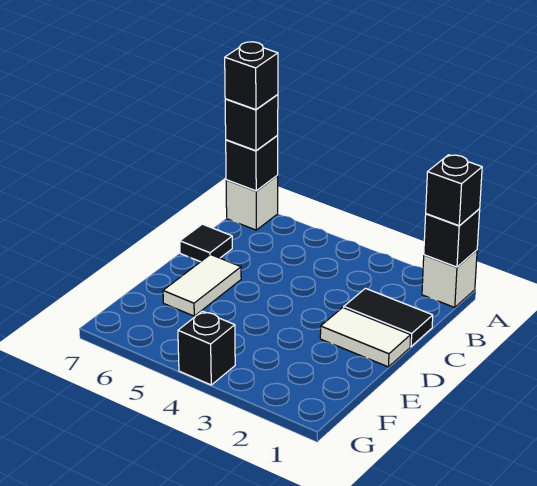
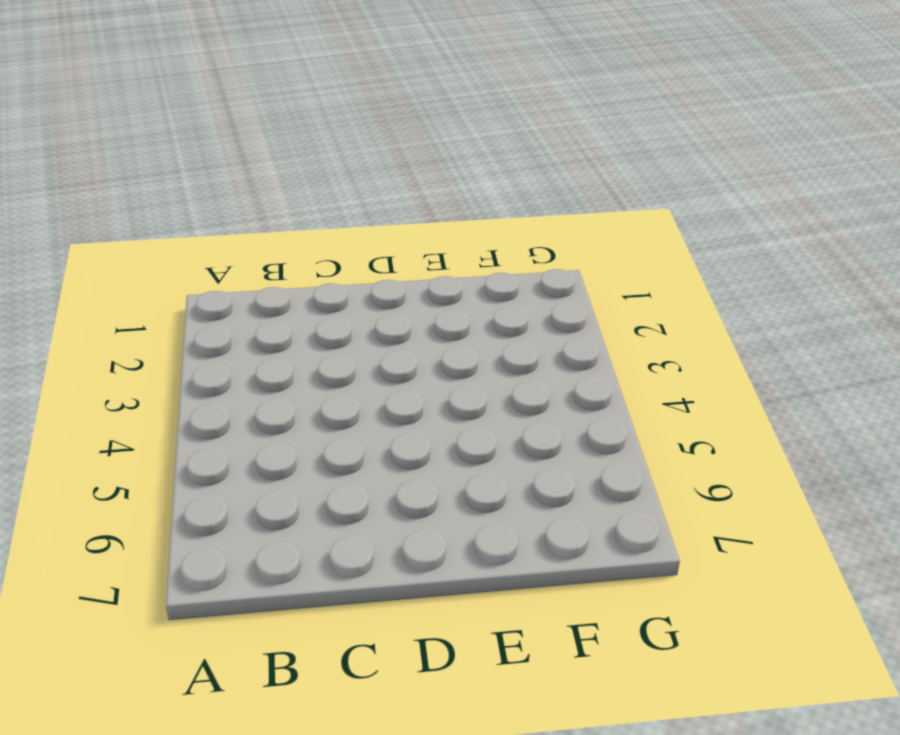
none -> white 1x1 brick [422,250,477,307]
none -> white 1x1 brick [226,176,278,230]
none -> black 1x2 tile [344,288,433,347]

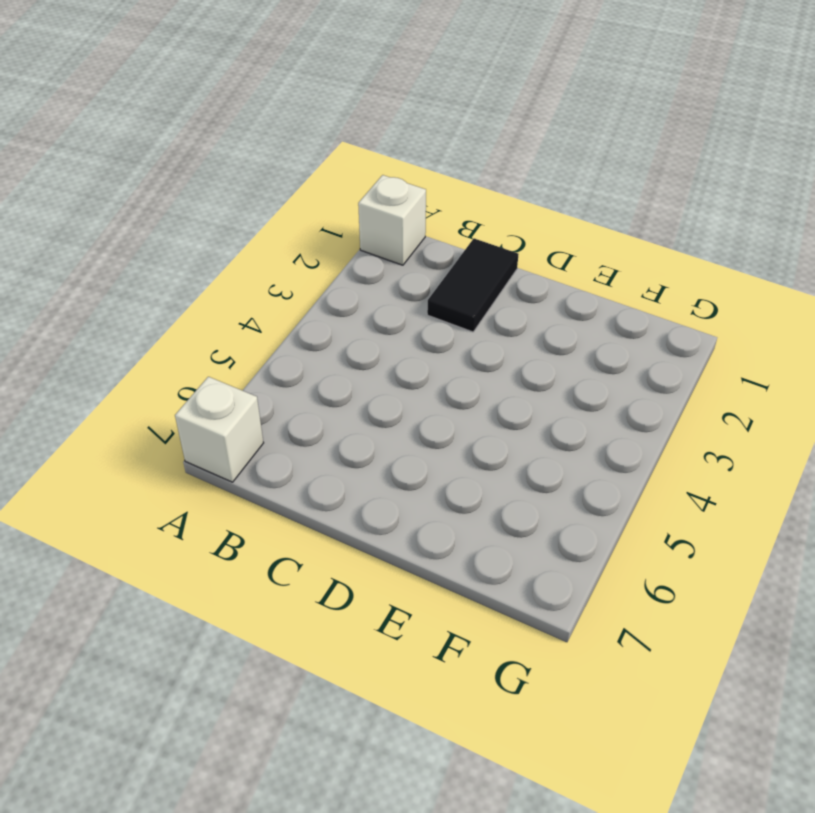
none -> black 1x1 tile [180,224,232,262]
none -> white 1x2 tile [320,308,411,367]
none -> white 1x2 tile [163,255,241,316]

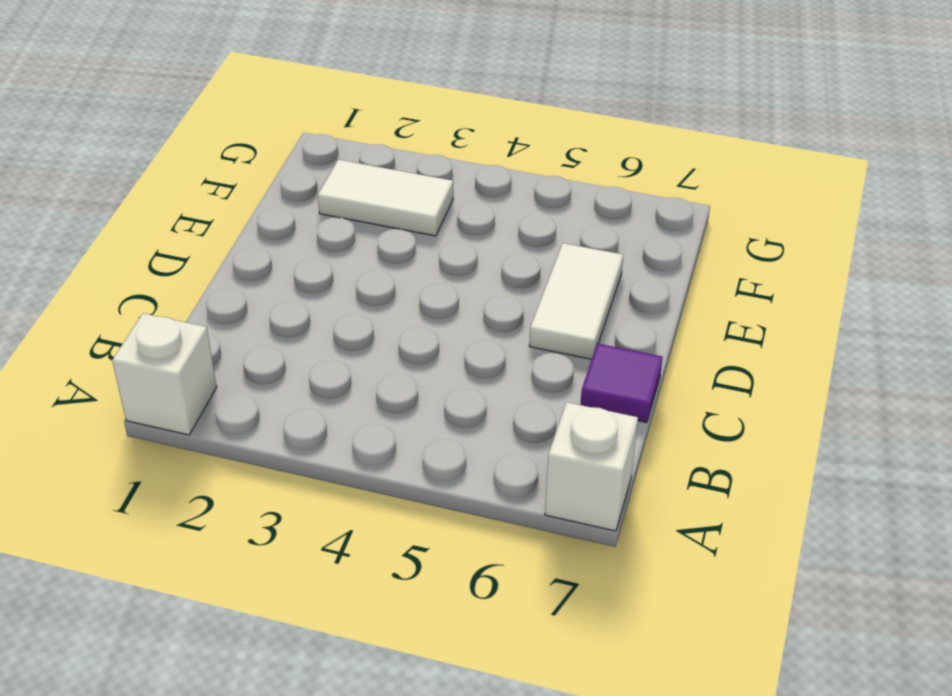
purple 1x1 tile [581,343,663,423] -> black 1x1 tile [180,224,232,262]
white 1x2 tile [318,160,453,236] -> white 1x2 tile moved to [320,308,411,367]
none -> black 1x2 tile [344,288,433,347]
none -> black 1x1 brick [178,311,235,385]
none -> black 1x1 brick [424,209,480,267]

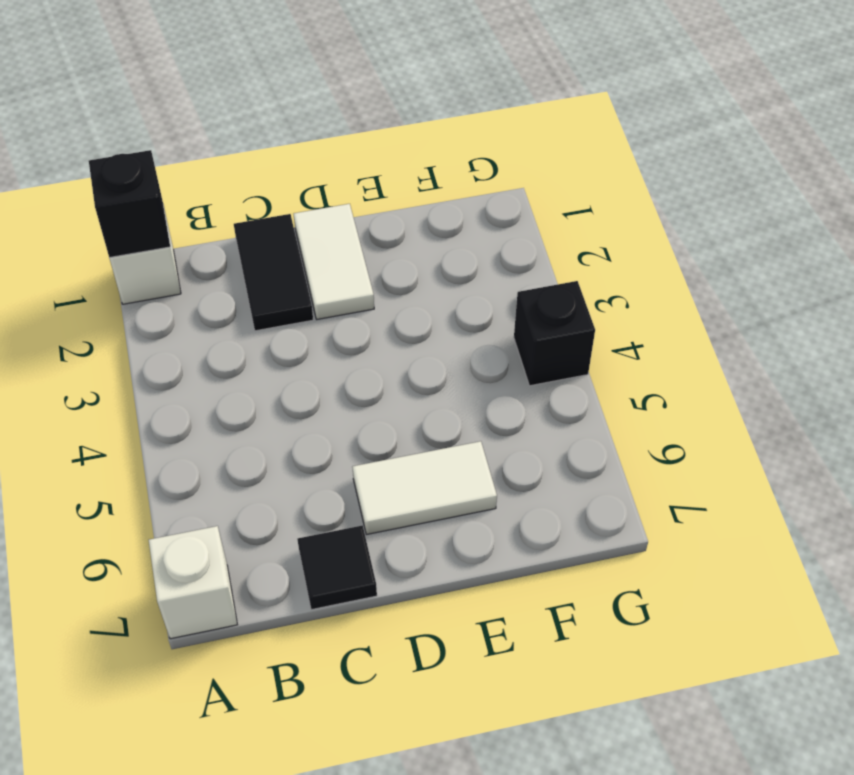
none -> black 1x1 brick [226,135,278,191]
none -> black 1x1 brick [426,155,482,226]
none -> black 1x1 brick [225,95,278,151]

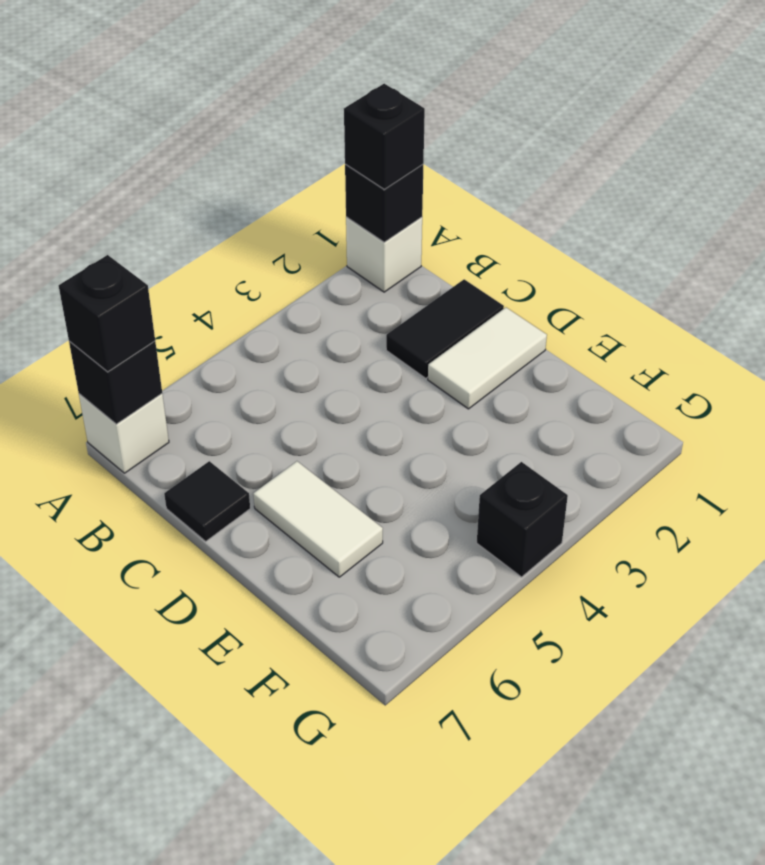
none -> black 1x1 brick [225,42,278,110]

